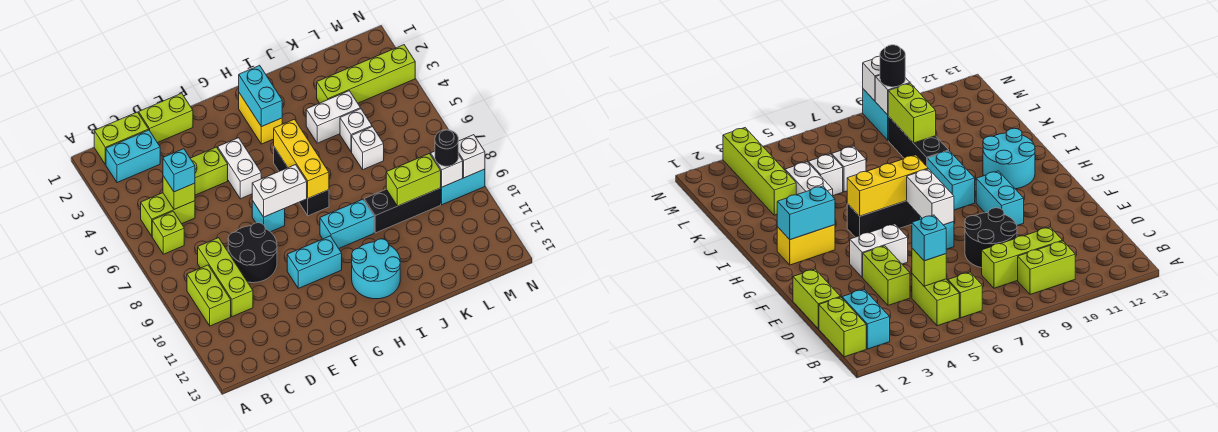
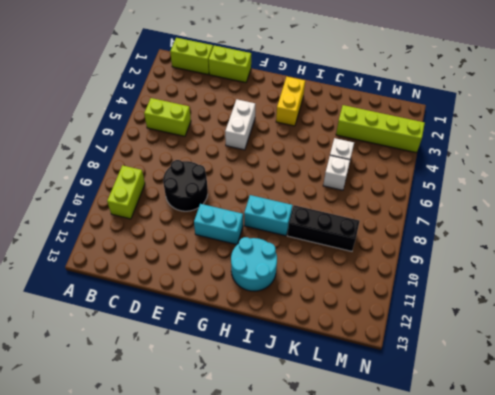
none -> cyan 1x2 brick [106,130,160,183]
none -> lime 1x1 brick [152,211,184,254]
none -> lime 1x3 brick [198,238,253,317]
none -> lime 1x2 brick [190,147,228,195]

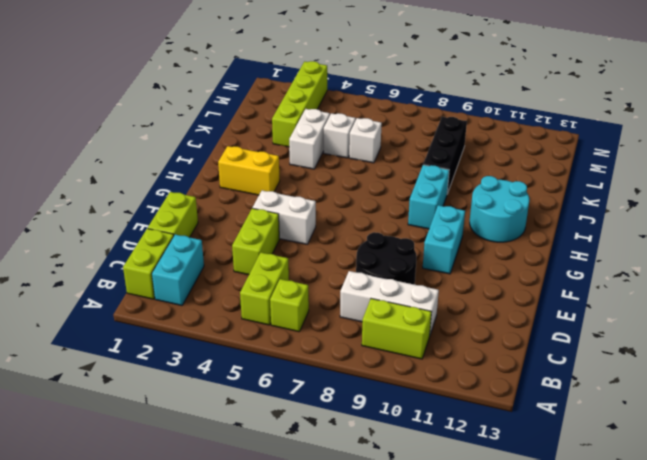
white 1x3 brick [340,271,439,334] -> lime 1x3 brick [198,238,253,317]
none -> cyan 1x1 brick [252,201,285,232]
none -> black 1x3 brick [274,147,329,216]
none -> cyan 1x2 brick [441,169,485,205]
none -> lime 1x1 brick [163,176,195,209]

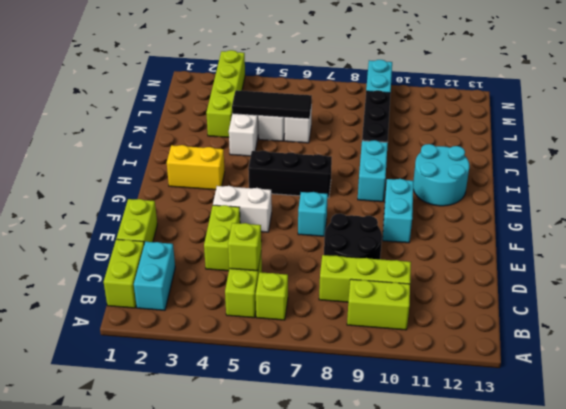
black 1x3 tile [232,90,312,119] -> none
none -> white 1x2 brick [252,165,307,217]
none -> cyan 1x2 brick [239,65,282,127]
none -> yellow 1x3 brick [274,119,329,198]
none -> lime 1x2 brick [386,154,441,206]

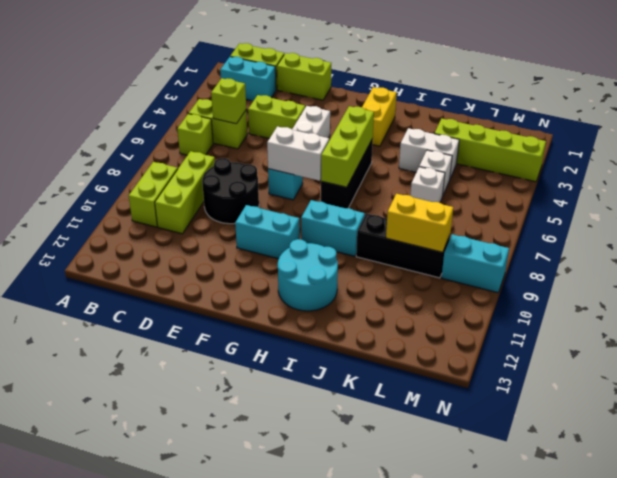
lime 1x3 brick [321,106,374,187] -> yellow 1x3 brick [274,119,329,198]
yellow 1x2 brick [386,194,453,252] -> lime 1x2 brick [386,154,441,206]
none -> cyan 1x2 brick [239,65,282,127]
none -> white 1x1 brick [431,151,463,187]
none -> white 1x1 brick [458,135,485,178]
none -> cyan 1x1 brick [163,149,195,192]

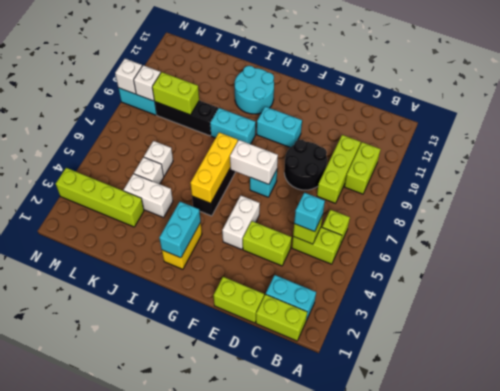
none -> black 1x1 round brick [435,130,458,166]

